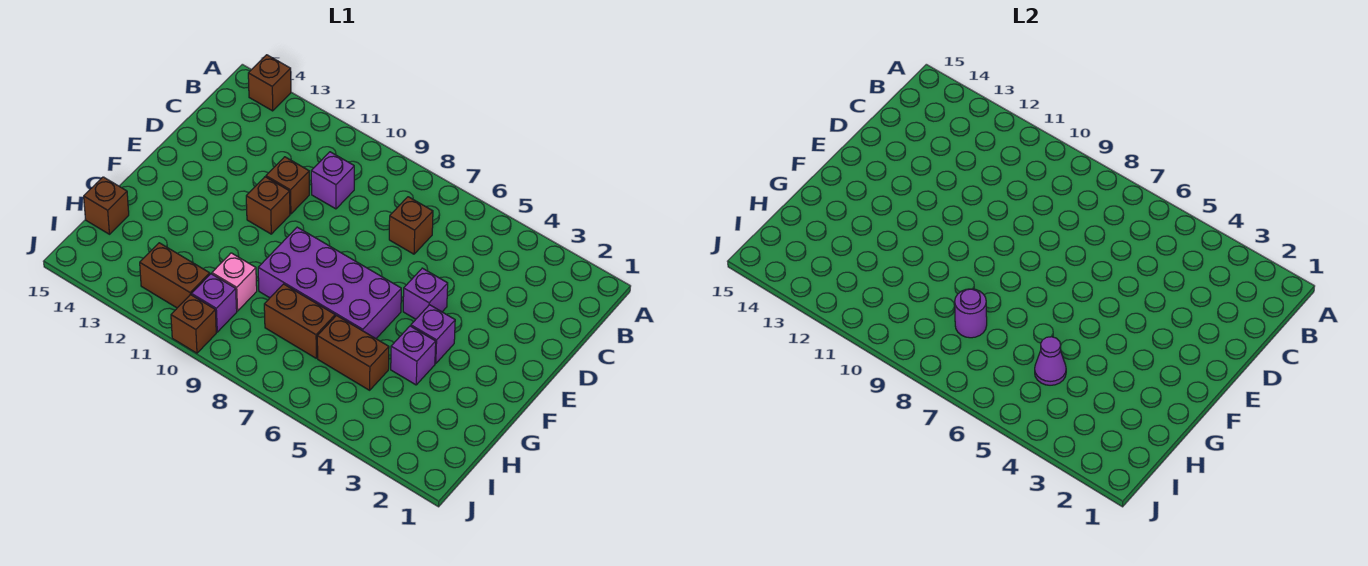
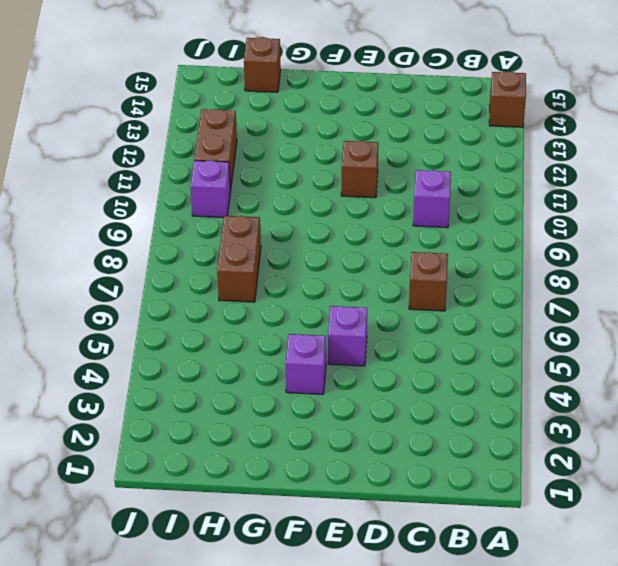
none -> brown 1x1 brick [266,157,309,214]
none -> purple 2x4 brick [258,227,401,338]
none -> purple 1x1 brick [391,326,436,385]

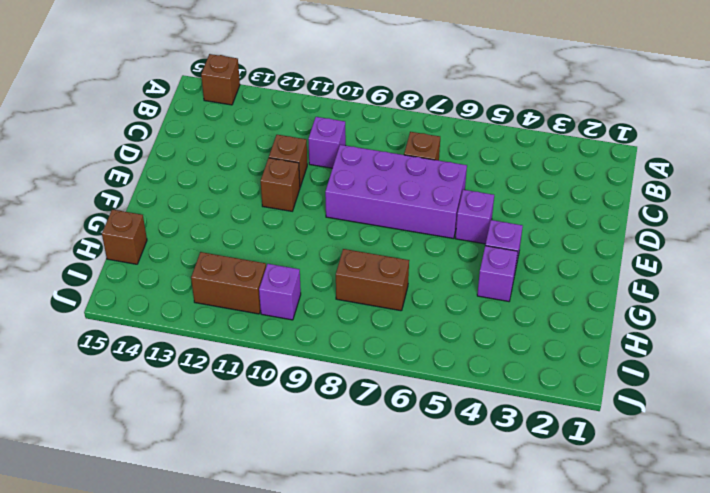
purple 2x4 brick [325,145,467,239] -> purple 2x4 brick moved to [258,227,401,338]
none -> brown 1x2 brick [317,316,389,390]
none -> pink 1x1 brick [212,253,257,311]
none -> brown 1x1 brick [171,294,216,353]

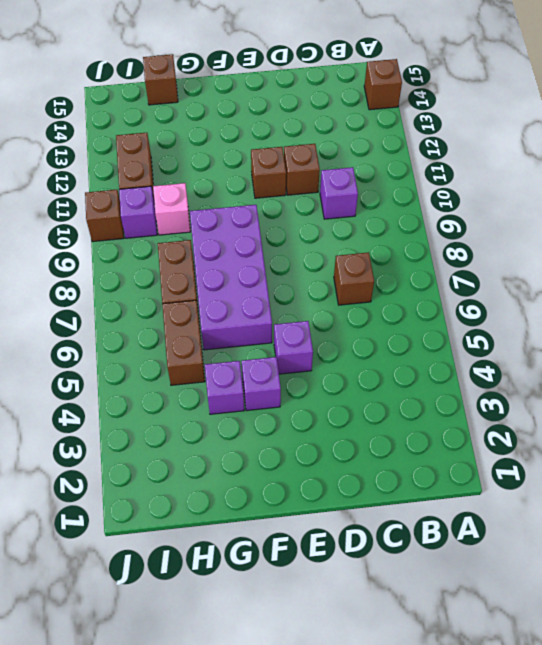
none -> purple 1x1 cone [1035,337,1066,385]
none -> purple 1x1 round brick [955,289,987,338]

